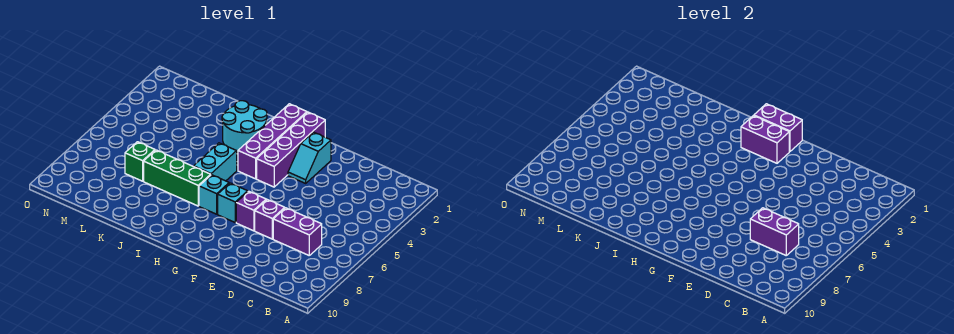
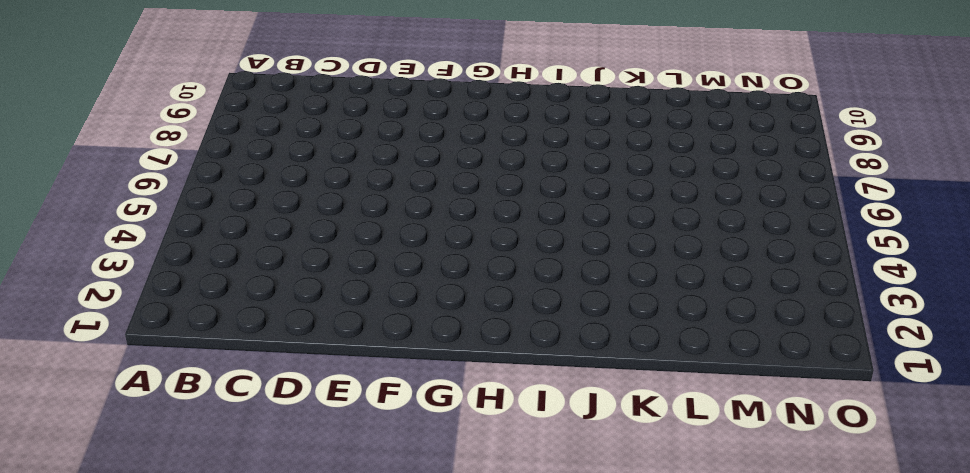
none -> purple 1x2 brick [273,208,322,255]
none -> purple 1x1 brick [255,200,285,239]
none -> cyan 1x2 slope [288,132,331,183]

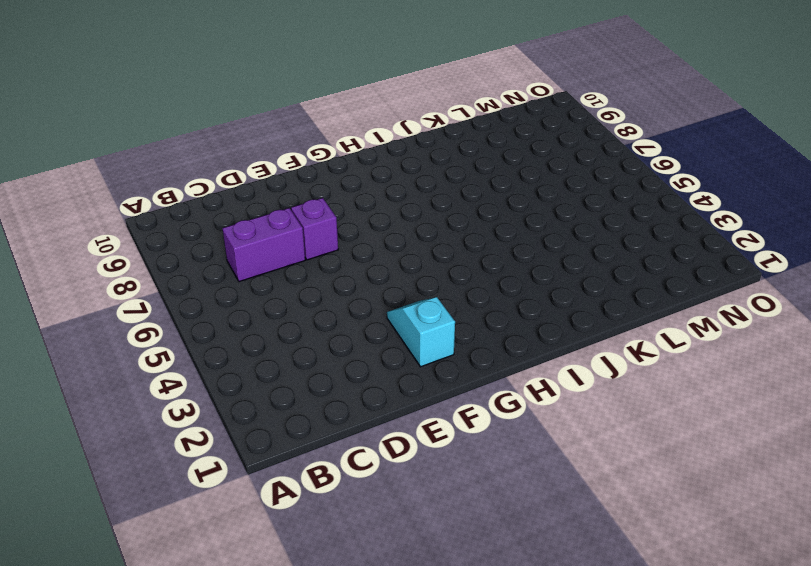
none -> purple 1x1 brick [236,191,266,231]
none -> purple 1x4 brick [257,112,325,187]
none -> cyan 1x1 brick [218,183,248,222]

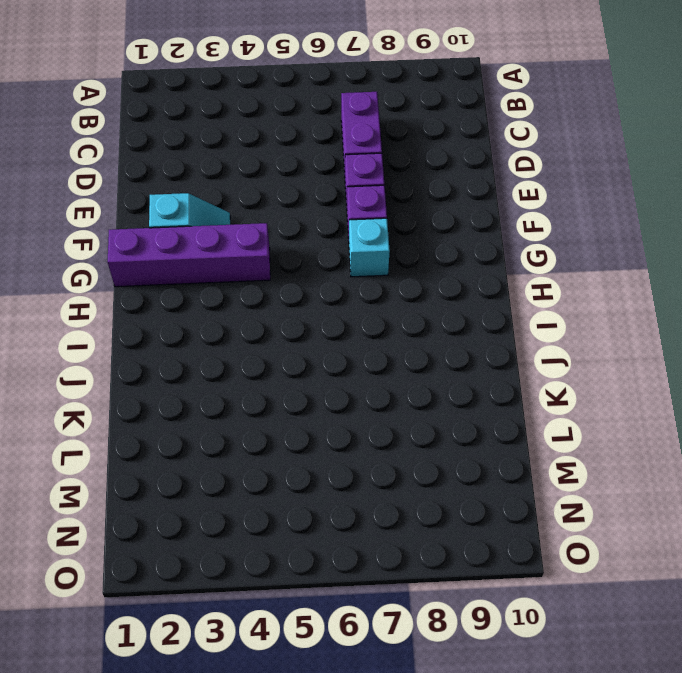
none -> purple 1x4 brick [238,104,307,179]
none -> cyan 1x1 brick [199,175,229,214]
none -> cyan 2x2 round brick [222,101,267,153]

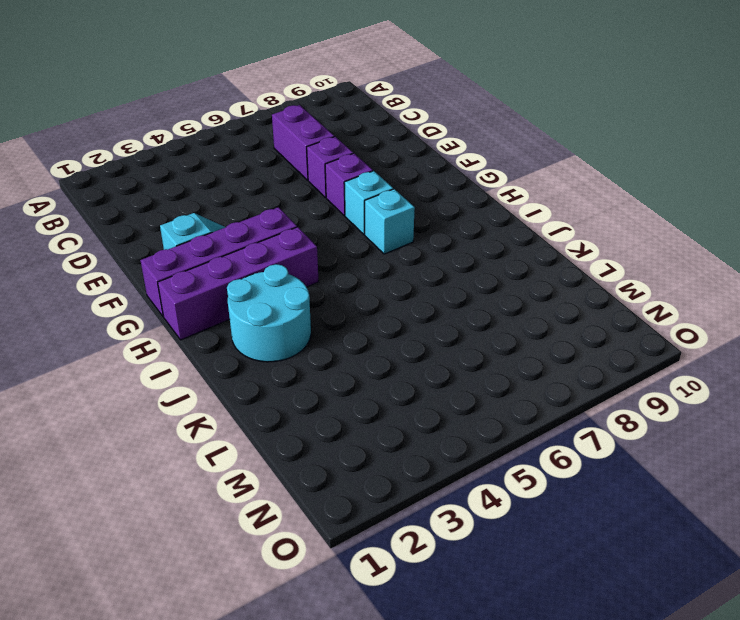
none -> cyan 1x2 brick [194,143,237,181]
none -> green 1x3 brick [144,150,211,206]
none -> green 1x1 brick [125,142,155,181]

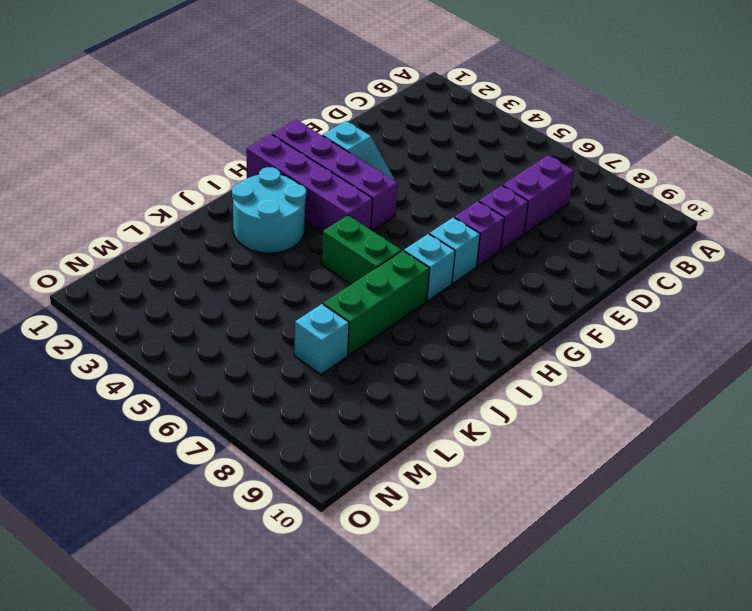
green 1x2 brick [322,215,401,284] -> cyan 1x2 brick [194,143,237,181]
cyan 1x1 brick [294,304,349,374] -> green 1x1 brick [125,142,155,181]
none -> purple 1x2 brick [750,208,799,255]
none -> purple 1x2 brick [754,104,802,152]
none -> purple 1x2 brick [741,116,789,163]

